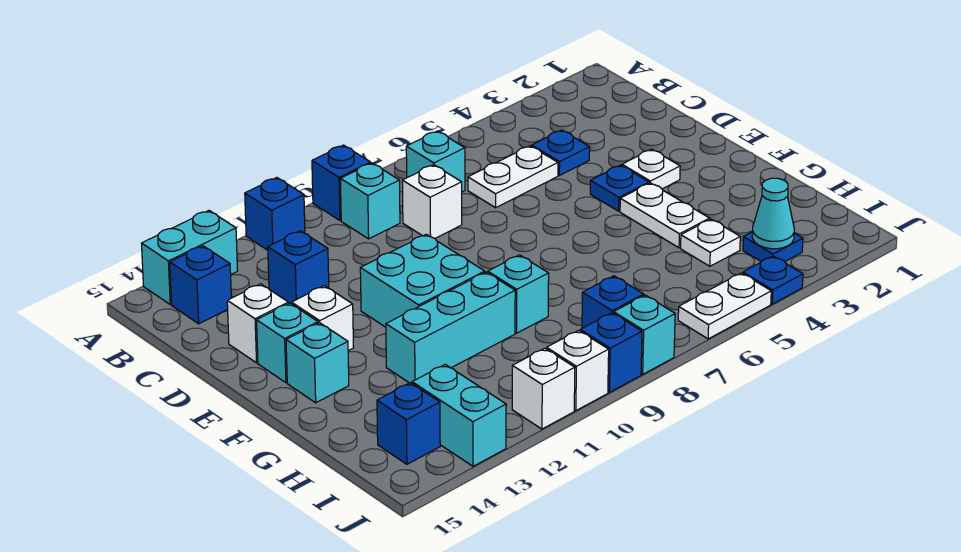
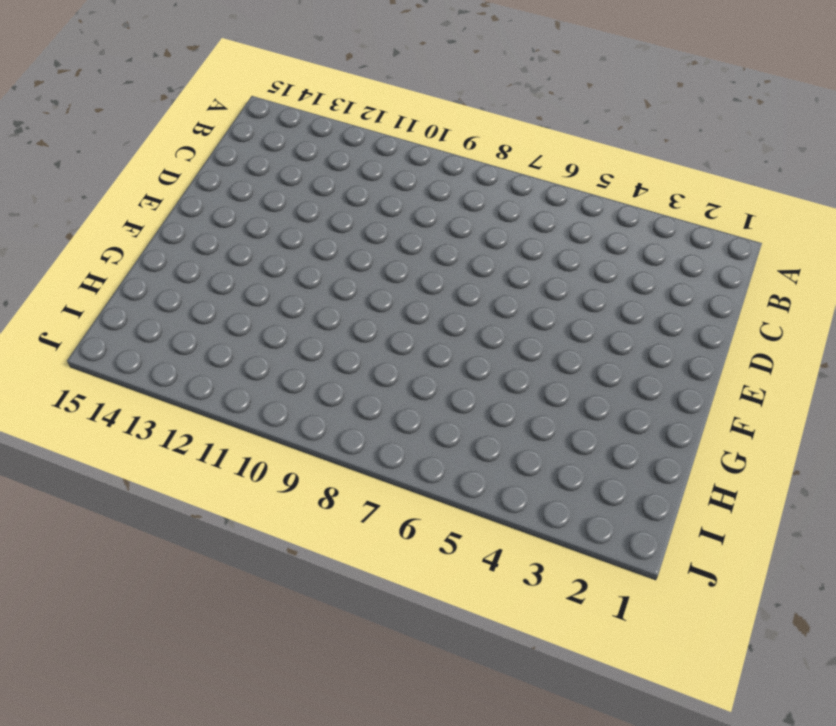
none -> blue 1x1 brick [312,145,371,220]
none -> blue 1x1 brick [245,178,305,250]
none -> cyan 1x2 brick [142,211,238,305]
none -> cyan 1x1 brick [406,131,465,192]

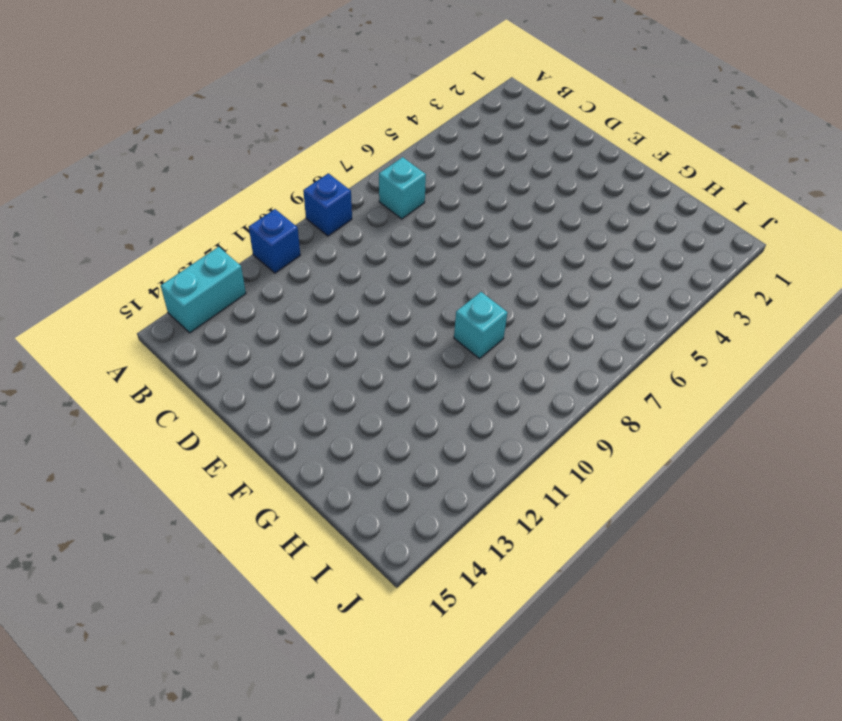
none -> cyan 1x1 brick [340,163,400,239]
none -> blue 1x1 brick [170,246,231,324]
none -> blue 1x1 plate [532,130,590,175]
none -> white 1x2 plate [468,146,558,208]

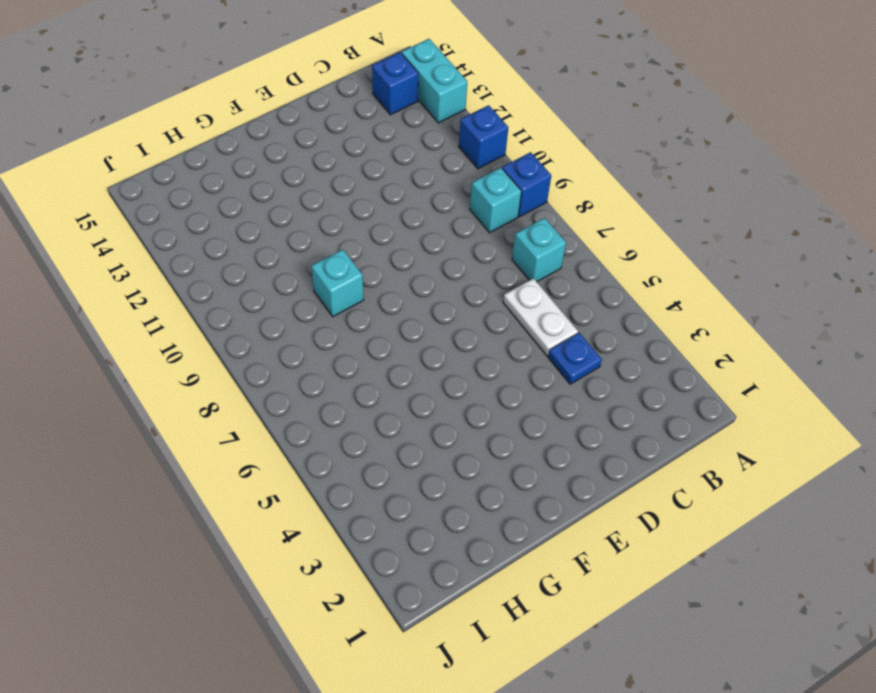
none -> white 1x1 brick [402,165,462,238]
none -> blue 1x1 brick [268,231,329,304]
none -> white 1x1 brick [227,284,289,363]
none -> white 1x1 plate [622,149,680,189]

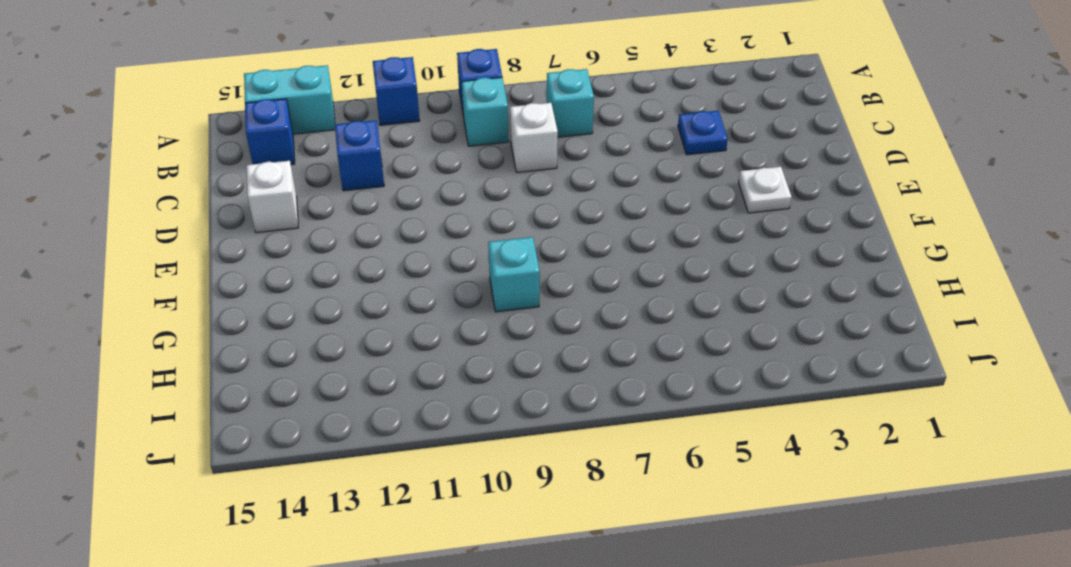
none -> white 1x2 plate [468,146,558,208]
none -> blue 1x1 plate [590,165,649,211]
none -> cyan 2x2 brick [360,234,485,327]
none -> white 1x1 brick [292,286,354,351]

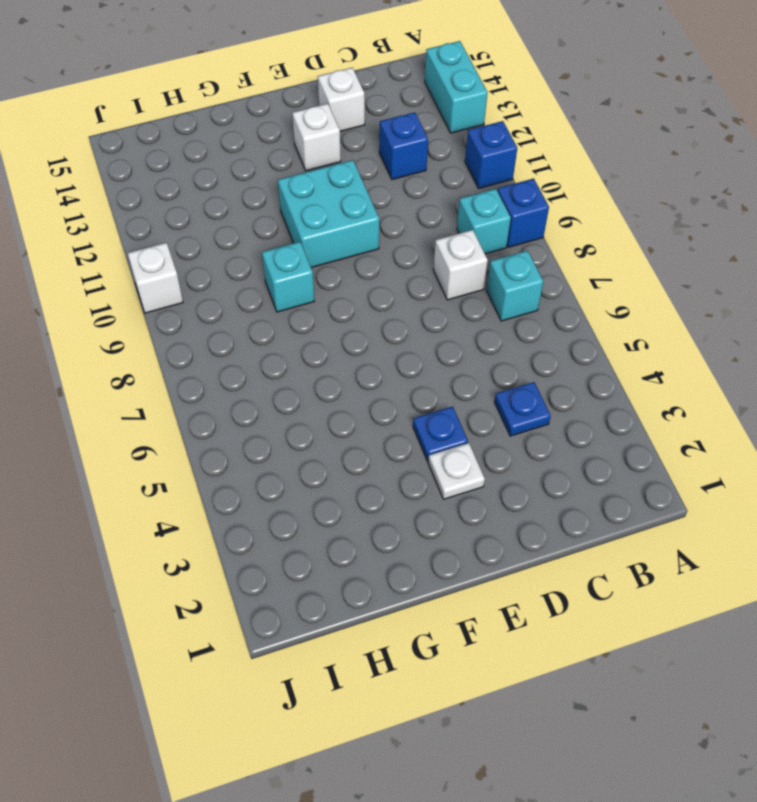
none -> blue 1x1 brick [170,246,231,324]
none -> white 1x2 plate [468,146,558,208]
none -> cyan 1x1 brick [257,303,318,383]
none -> white 1x2 plate [620,183,710,248]

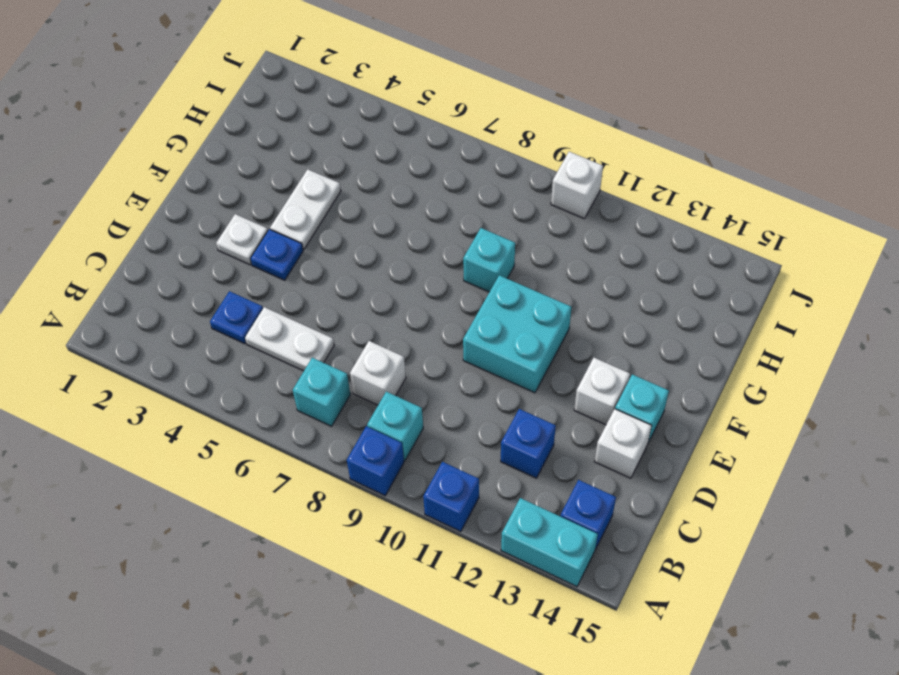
none -> cyan 1x1 brick [286,323,349,403]
none -> cyan 1x3 brick [386,272,515,383]
none -> white 1x1 plate [681,219,740,266]
none -> blue 1x1 plate [743,232,803,262]

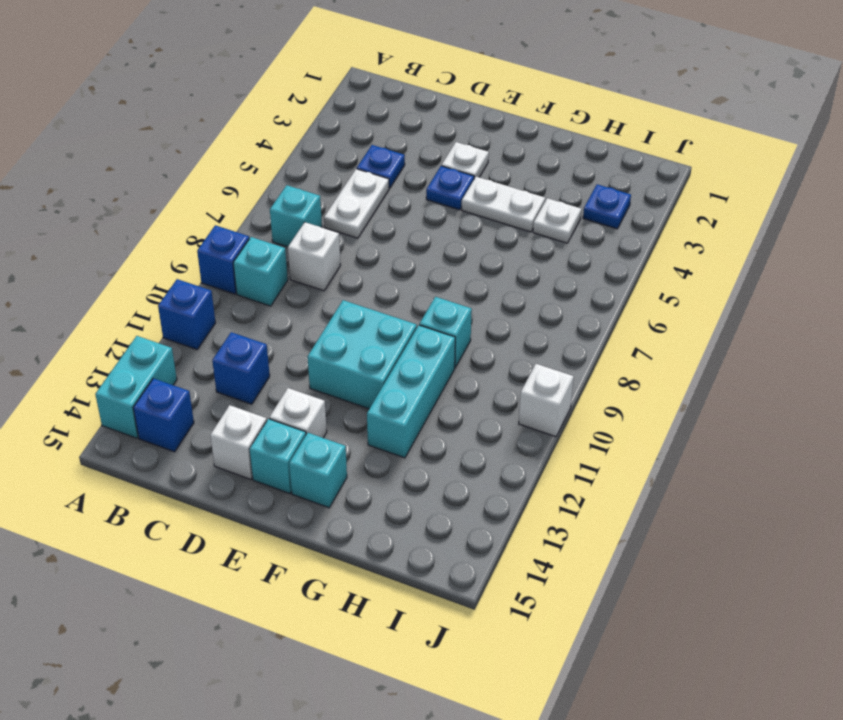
none -> blue 1x1 brick [582,276,644,328]
none -> cyan 1x2 brick [412,364,506,466]
none -> blue 1x1 brick [377,383,440,464]
none -> blue 1x1 plate [743,256,803,304]

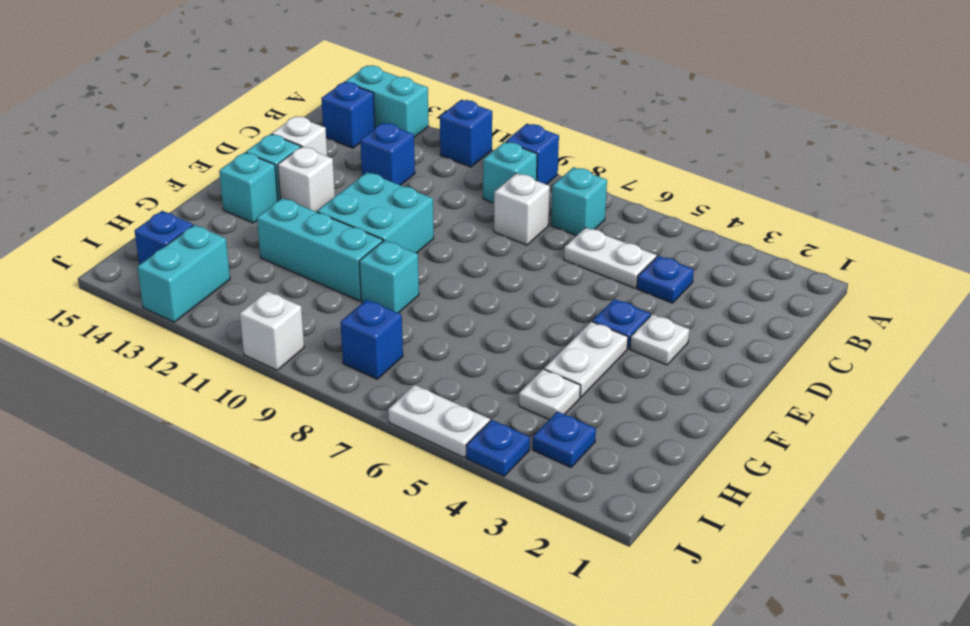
none -> cyan 1x1 brick [614,295,675,374]
none -> blue 1x1 brick [580,313,642,392]
none -> white 1x1 brick [512,348,575,429]
none -> cyan 1x1 cone [752,178,794,249]

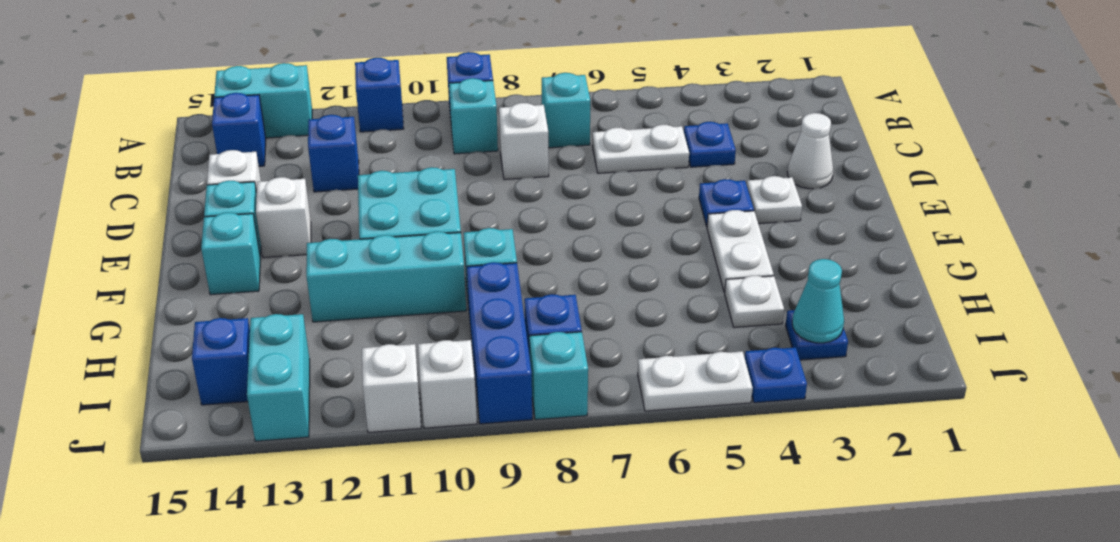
white 1x1 cone [787,113,833,189] -> none
blue 1x3 brick [467,262,532,424] -> blue 1x1 brick [580,313,642,392]

